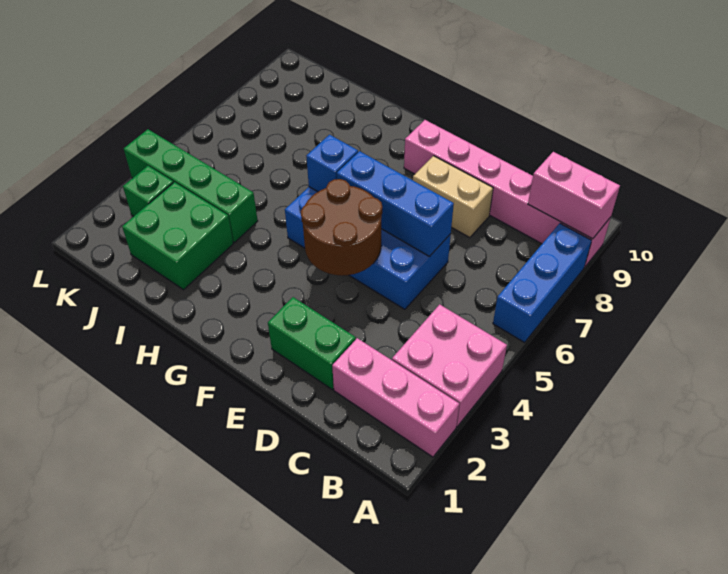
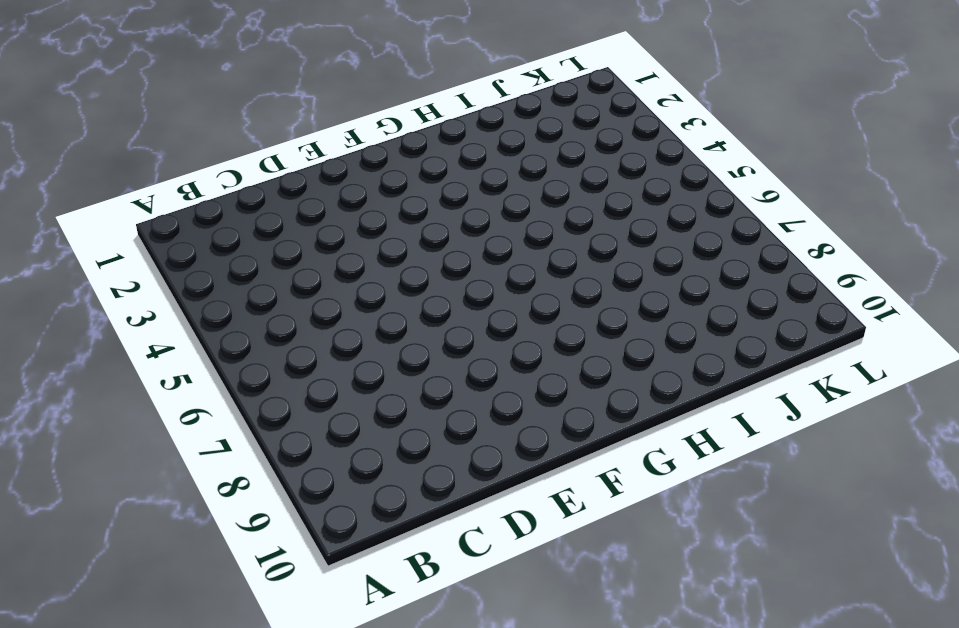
none -> pink 1x3 brick [332,338,459,457]
none -> pink 2x2 brick [392,304,507,427]
none -> blue 1x3 brick [493,223,592,342]

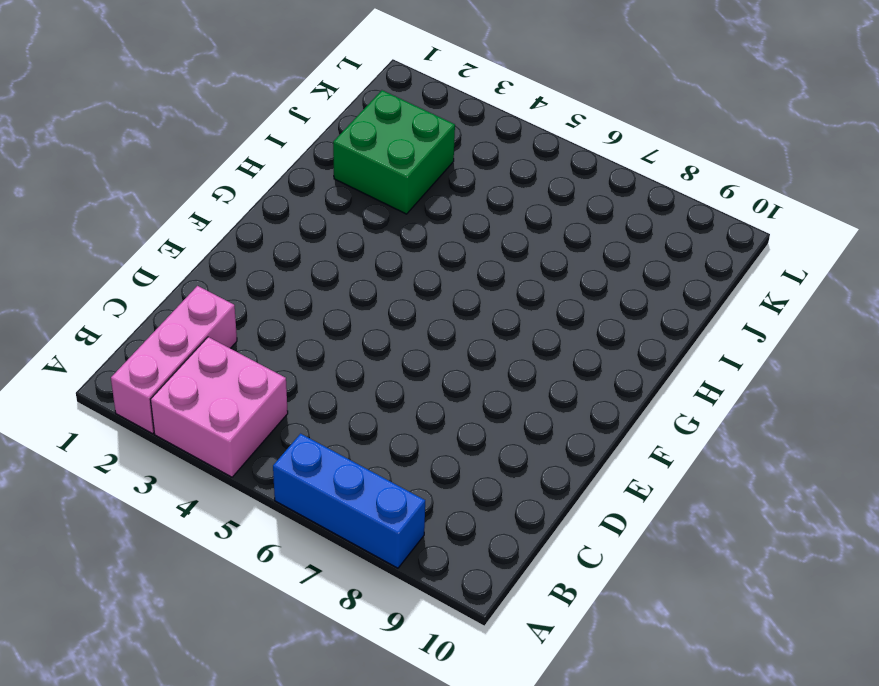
none -> pink 1x6 brick [404,120,611,267]
none -> green 1x2 brick [268,297,356,389]
none -> blue 2x4 brick [285,187,451,309]

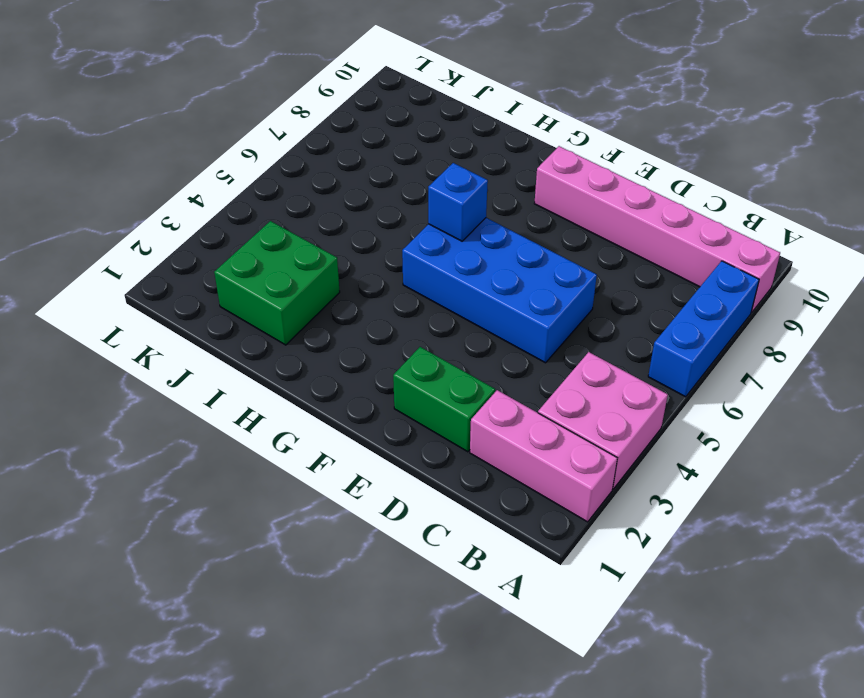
none -> tan 1x2 brick [413,156,493,238]
none -> green 1x4 brick [124,129,258,242]
none -> green 1x1 brick [123,166,173,216]

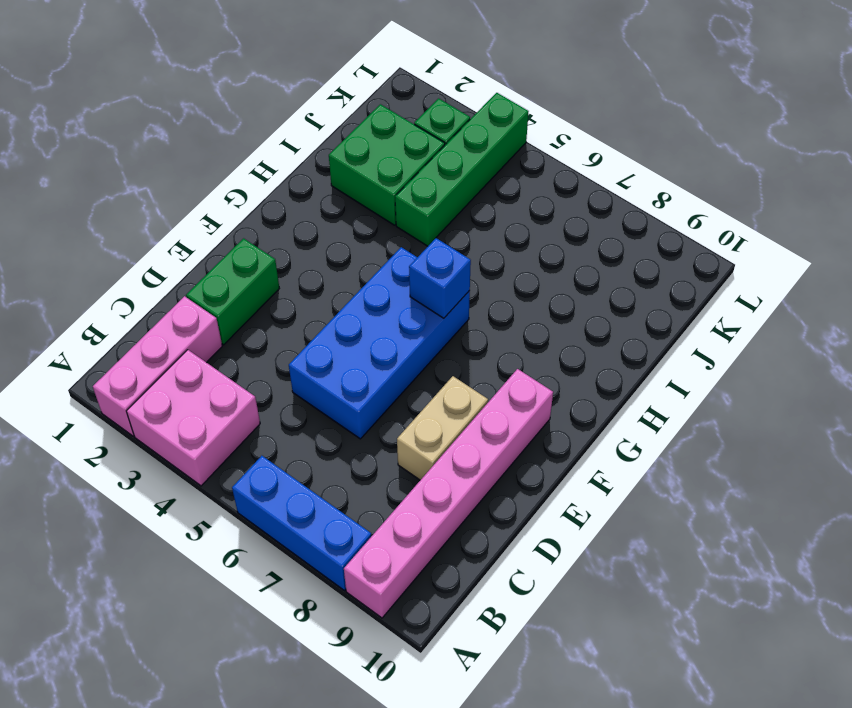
none -> pink 1x2 brick [528,152,620,239]
none -> blue 1x3 brick [337,151,454,257]
none -> brown 2x2 round brick [301,179,382,276]

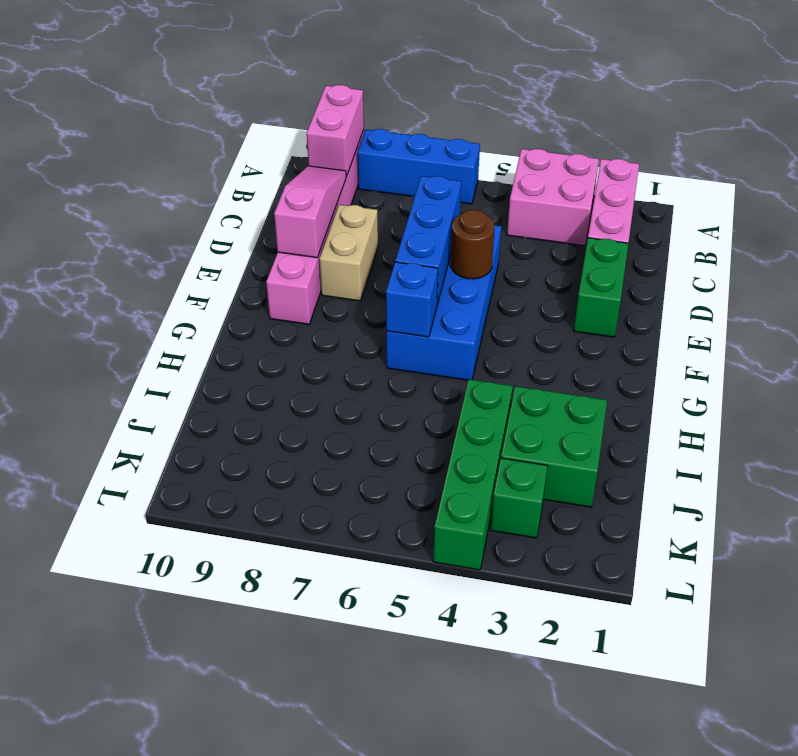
pink 1x3 slope [274,166,346,258] -> none
brown 1x1 round brick [451,210,494,279] -> brown 2x2 round brick [301,179,382,276]

